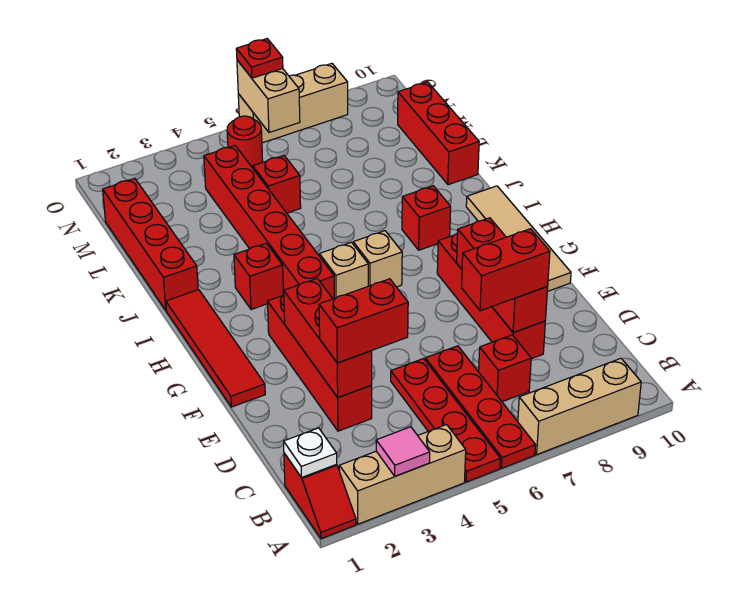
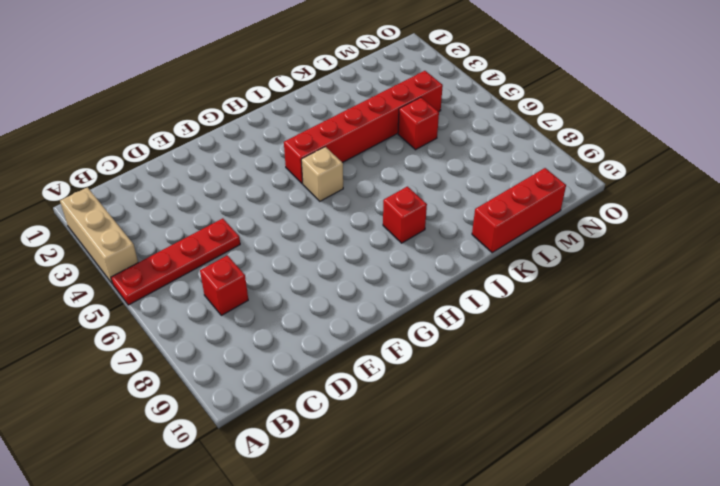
none -> red 1x2 slope [284,453,356,539]
none -> red 1x4 plate [425,346,536,468]
none -> tan 1x3 brick [518,358,641,454]

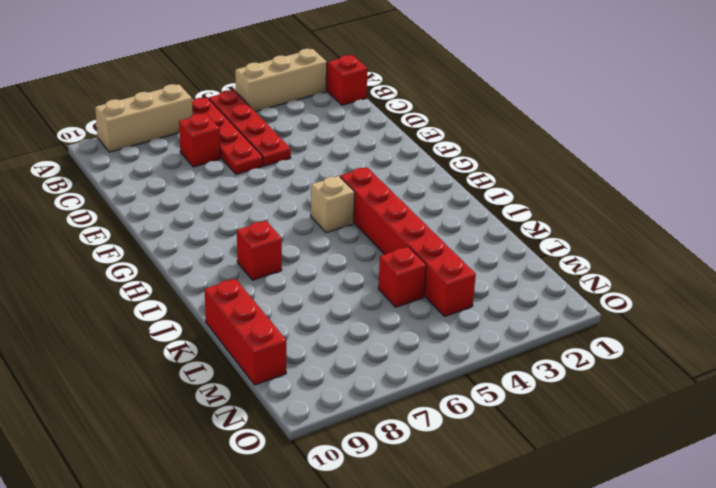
none -> red 1x4 brick [267,295,372,431]
none -> red 1x4 brick [437,233,545,359]
none -> red 1x4 tile [166,290,265,407]

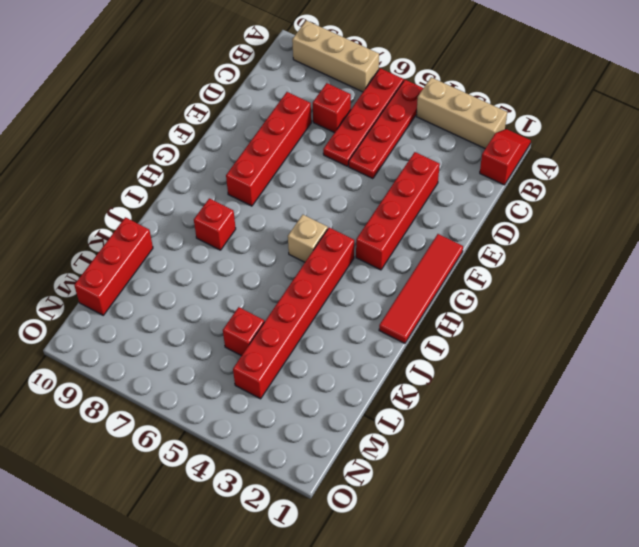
none -> tan 1x4 tile [466,186,571,292]
none -> tan 1x1 brick [353,231,402,287]
none -> red 1x1 brick [234,243,283,310]

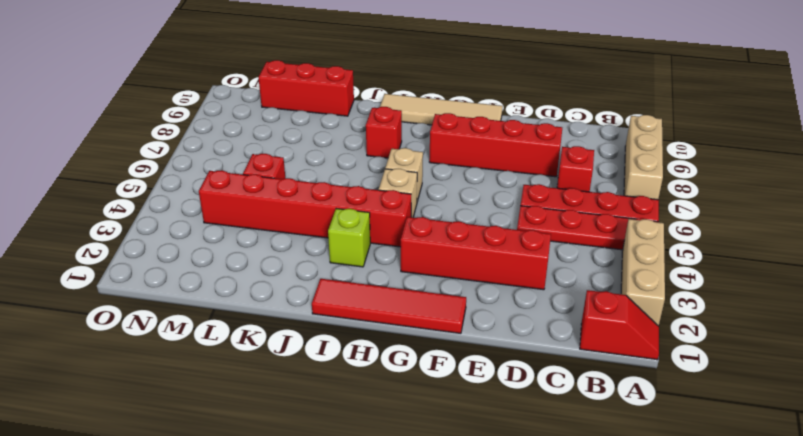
lime 1x1 brick [328,209,370,267] -> red 1x1 brick [234,243,283,310]
none -> red 1x4 brick [103,179,198,310]
none -> red 1x1 round brick [227,116,263,168]
none -> tan 1x3 brick [238,64,348,143]

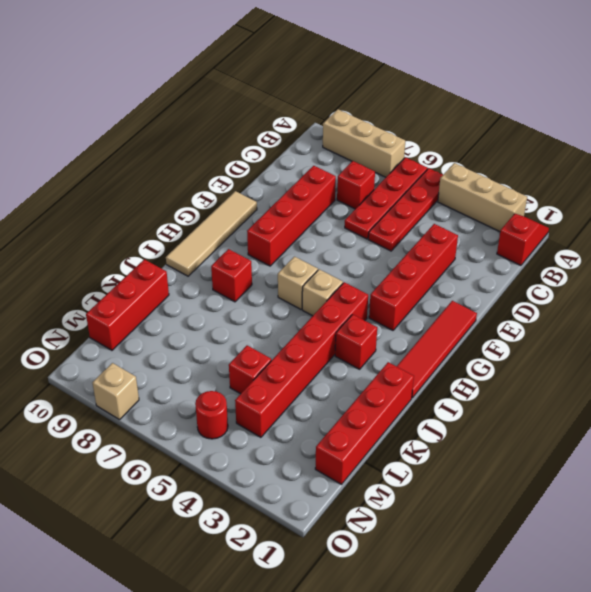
tan 1x1 brick [93,363,139,420] -> tan 1x3 brick [238,64,348,143]
none -> pink 1x1 tile [376,427,430,476]
none -> white 1x1 plate [284,428,337,478]
none -> red 1x3 brick [284,279,372,397]

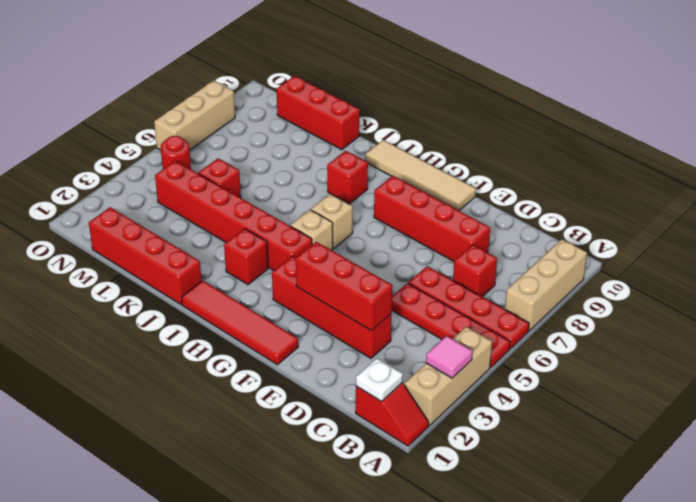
none -> red 1x3 brick [457,218,548,333]
none -> tan 1x2 brick [237,60,300,132]
none -> red 1x2 brick [319,279,408,363]

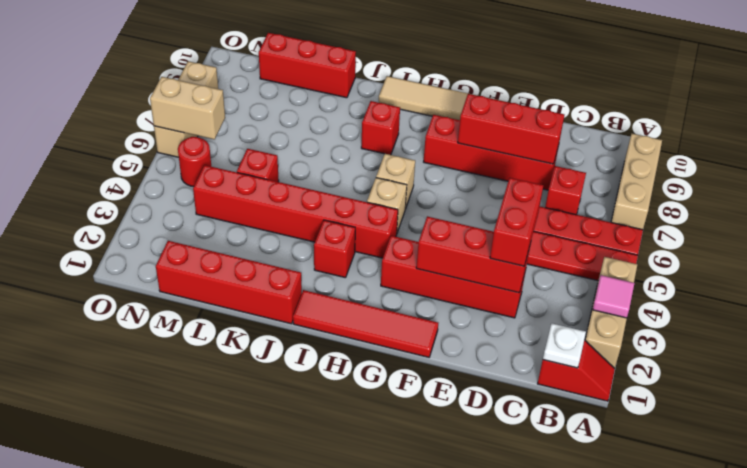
none -> red 1x2 brick [462,229,550,311]
none -> red 1x1 plate [236,39,283,78]

